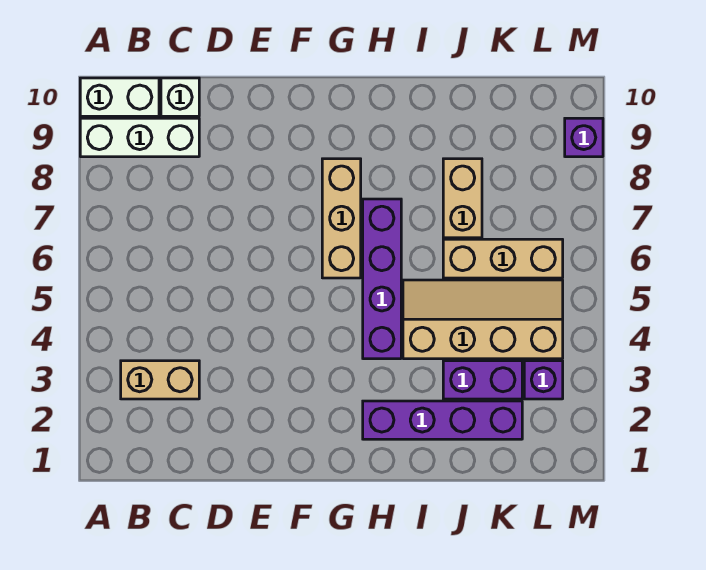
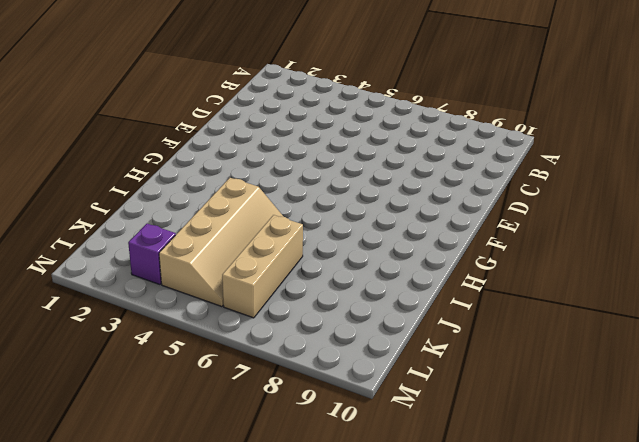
none -> white 1x3 brick [80,118,199,157]
none -> white 1x2 brick [80,78,159,116]
none -> tan 1x2 brick [121,361,199,399]

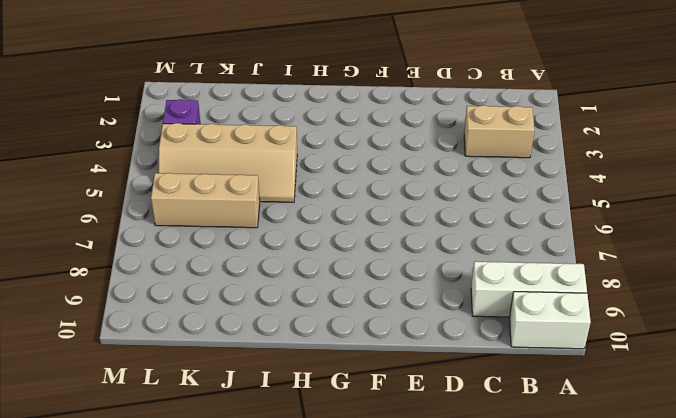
none -> white 1x1 brick [161,78,199,116]
none -> tan 1x3 brick [322,159,361,278]
none -> purple 1x4 brick [363,401,522,439]

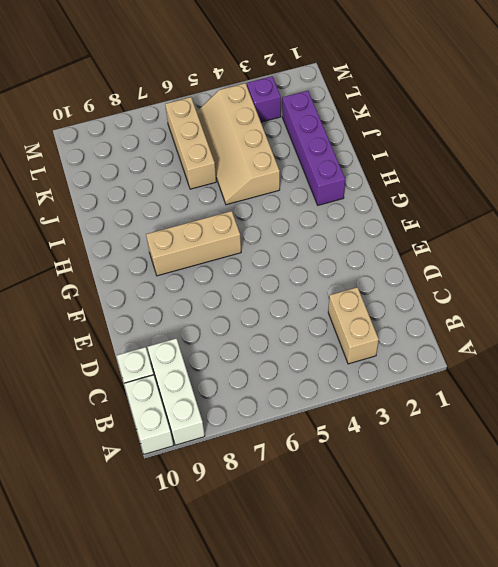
none -> purple 1x4 brick [363,199,401,359]
none -> purple 1x2 brick [443,361,522,399]
none -> tan 1x2 brick [443,159,482,238]

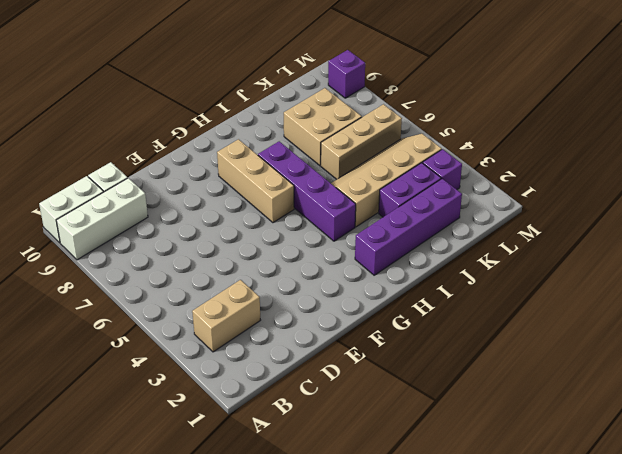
tan 2x2 brick [284,88,362,166] -> tan 1x2 brick [443,159,482,238]

